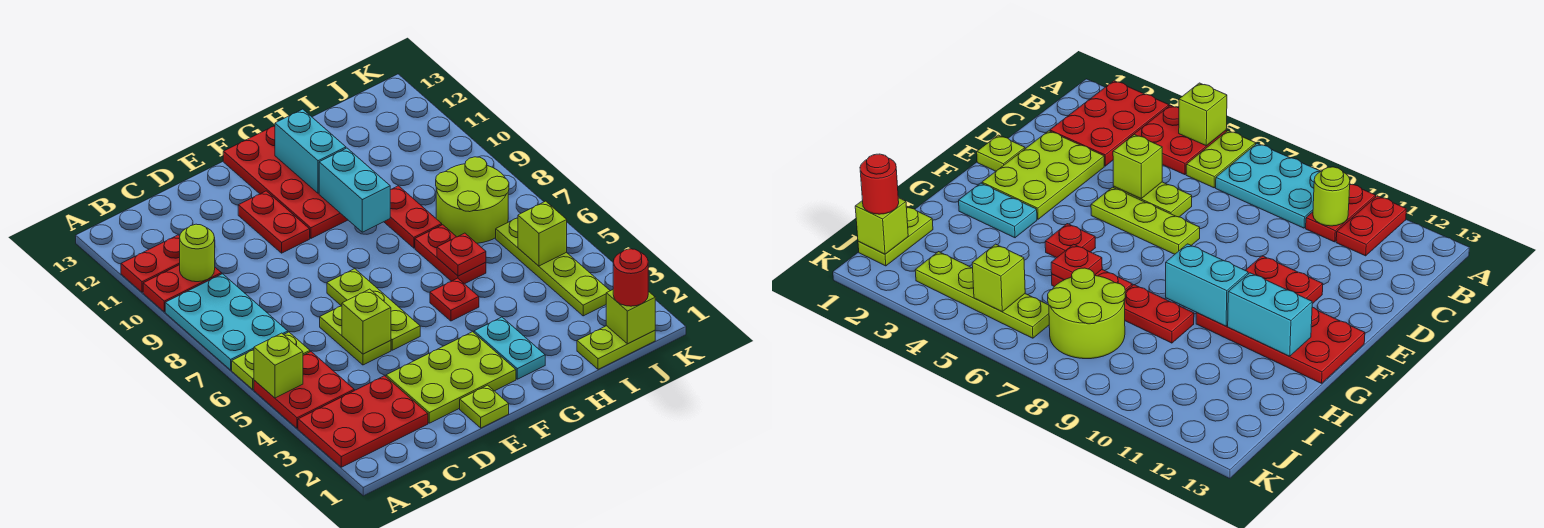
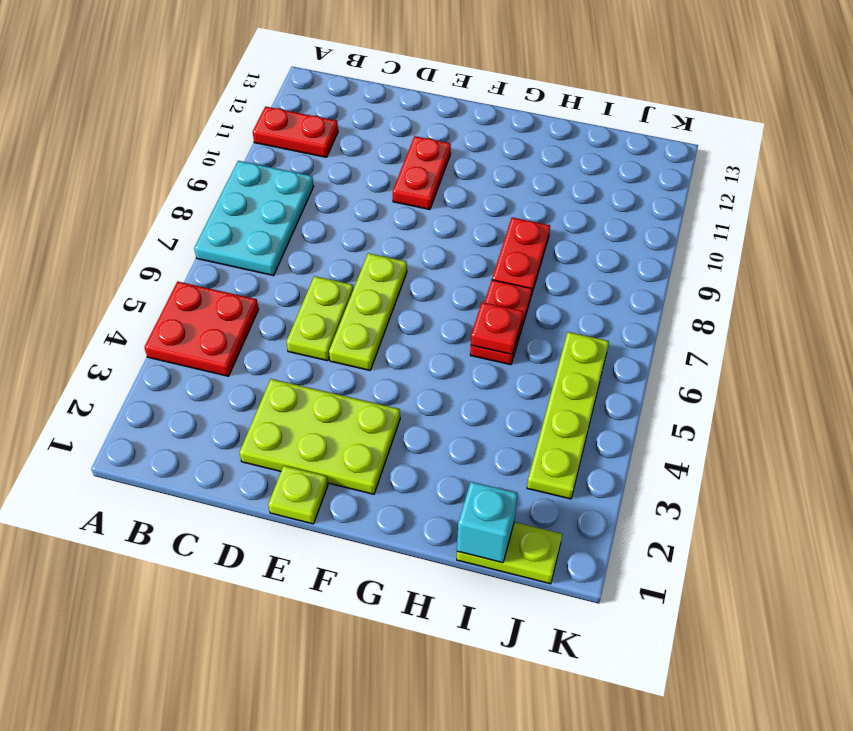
cyan 1x1 brick [457,482,518,563] -> none
none -> red 2x3 plate [298,376,428,467]
none -> lime 1x2 plate [232,332,310,389]
none -> red 1x2 plate [143,265,222,312]

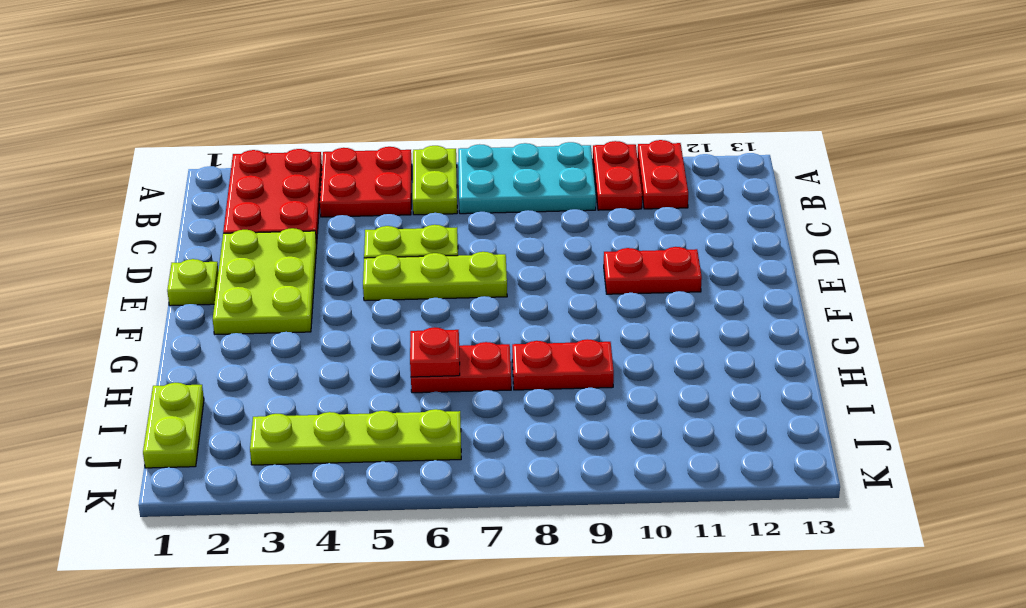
none -> red 2x4 plate [223,126,348,238]
none -> cyan 1x2 plate [474,317,545,379]
none -> red 1x1 plate [430,278,479,321]

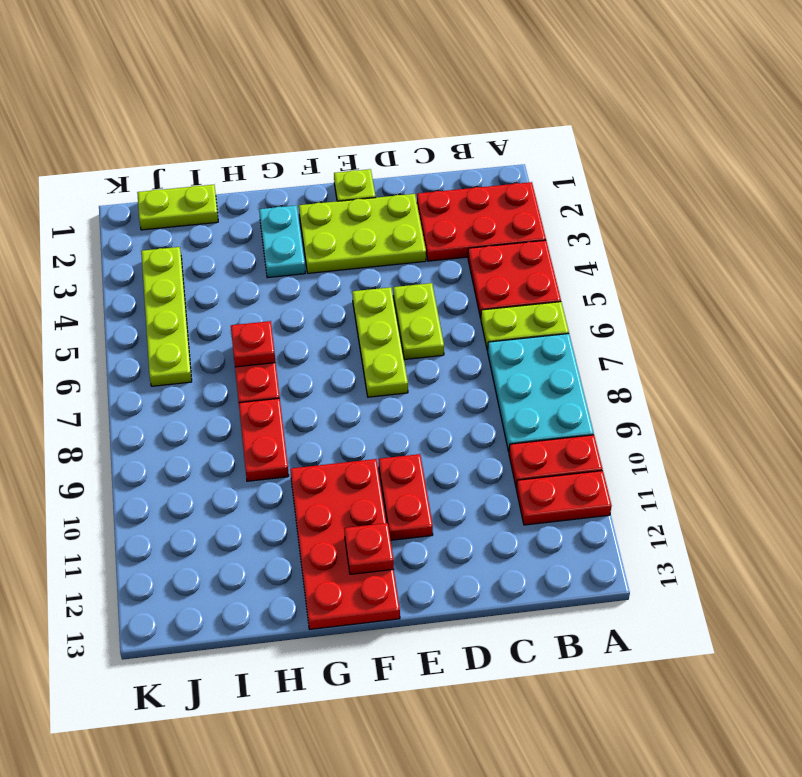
red 1x1 plate [344,523,394,574] -> red 1x1 plate moved to [430,278,479,321]
none -> lime 2x2 round brick [436,157,509,243]
none -> lime 1x1 brick [254,333,303,398]
none -> lime 1x1 round brick [180,224,215,282]

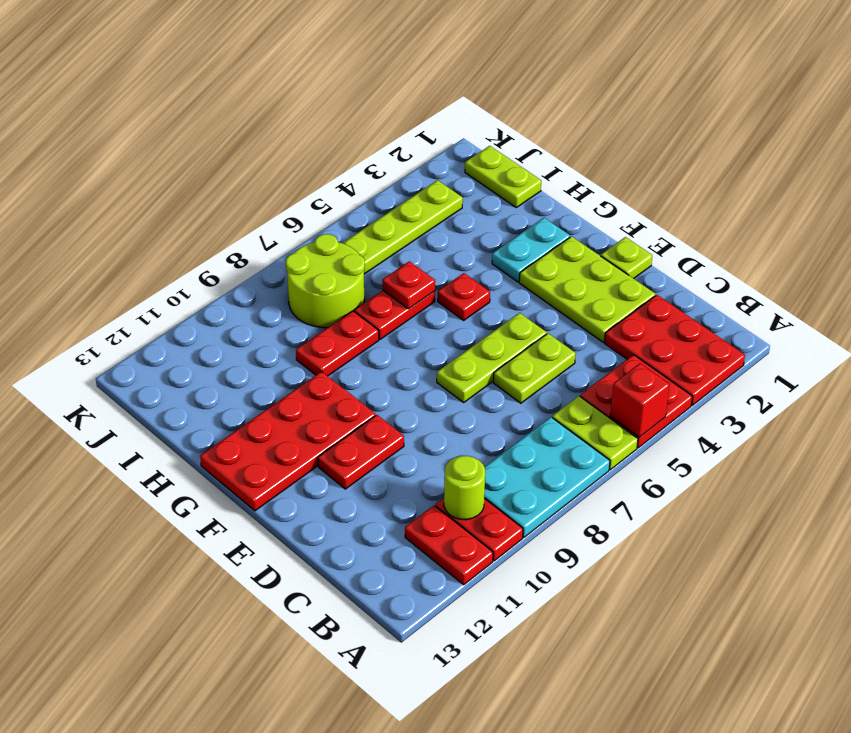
red 1x1 brick [610,363,670,437] -> lime 1x1 brick [254,333,303,398]
none -> lime 1x1 brick [342,289,391,354]
none -> cyan 1x2 brick [319,148,390,232]
none -> cyan 1x2 brick [275,109,346,193]

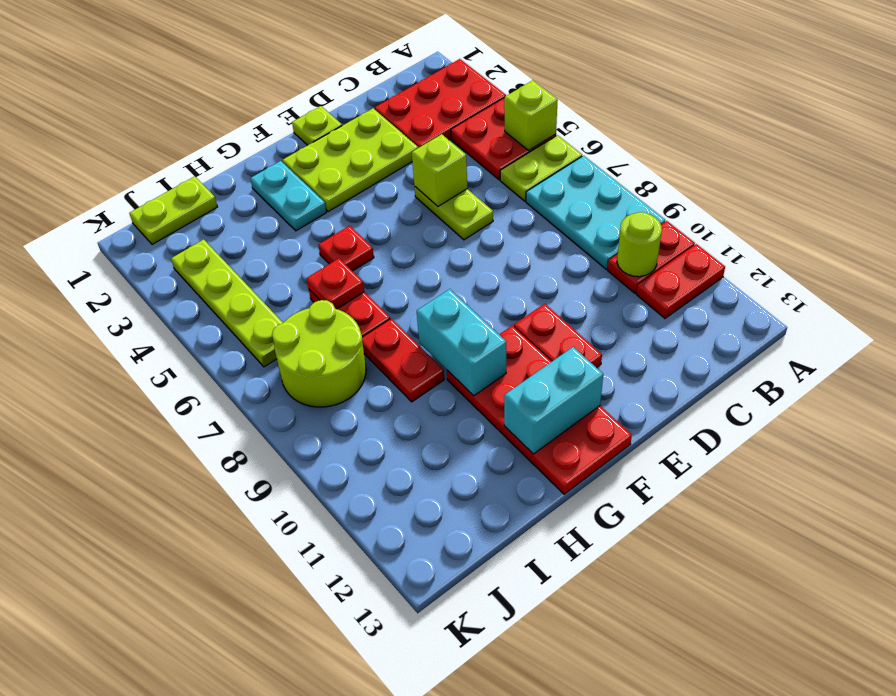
cyan 1x2 brick [504,347,603,454] -> cyan 1x2 brick turned to [275,109,346,193]
none -> lime 1x3 plate [327,269,420,350]
none -> lime 1x1 brick [606,290,655,344]
none -> lime 1x1 brick [518,201,567,266]

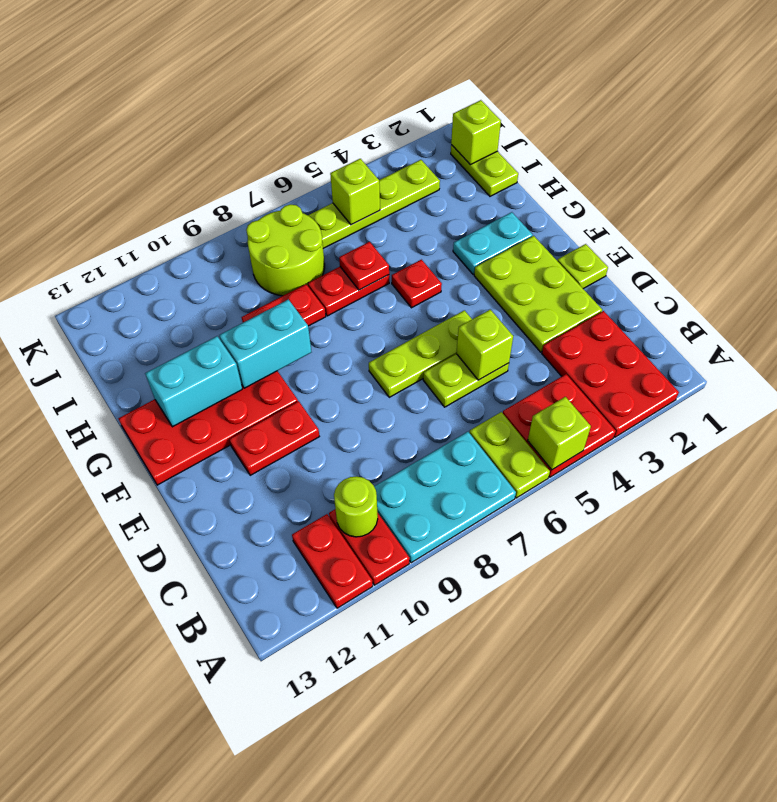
none -> red 1x1 round brick [613,249,648,306]

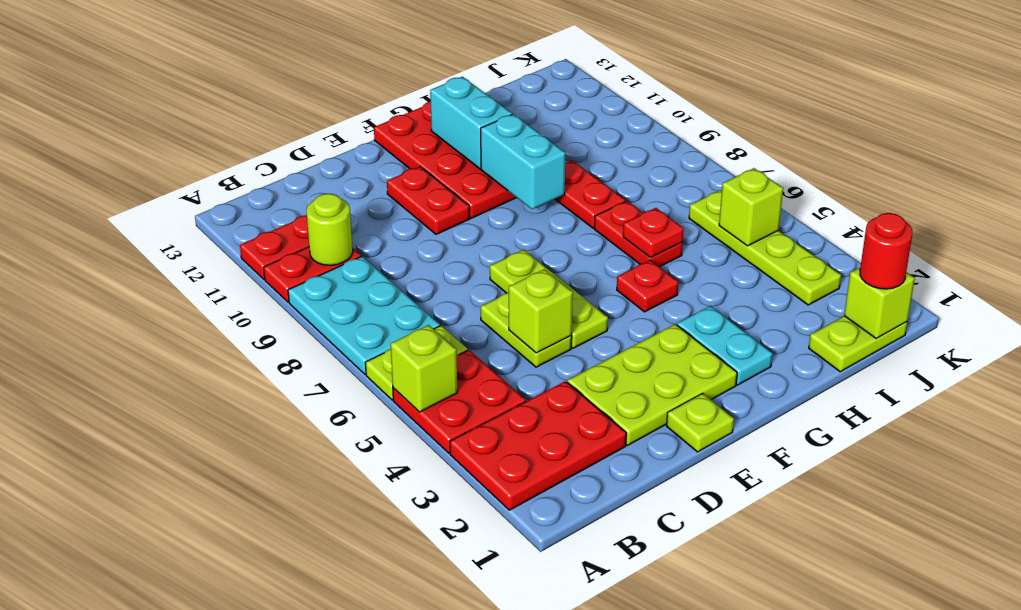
none -> lime 2x2 round brick [436,157,509,243]

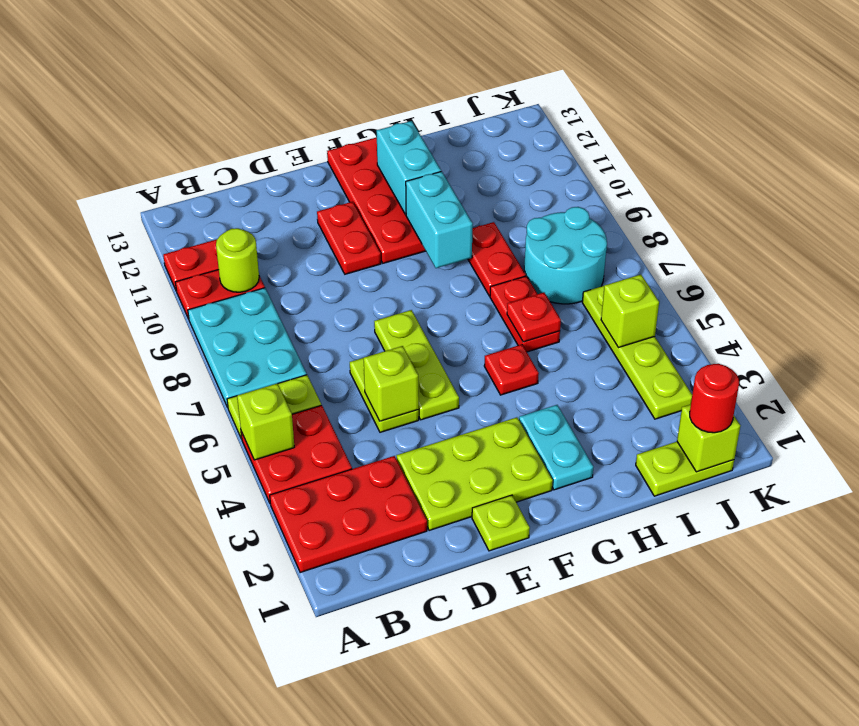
cyan 2x2 round brick [524,207,607,304] -> lime 2x2 round brick [436,157,509,243]

